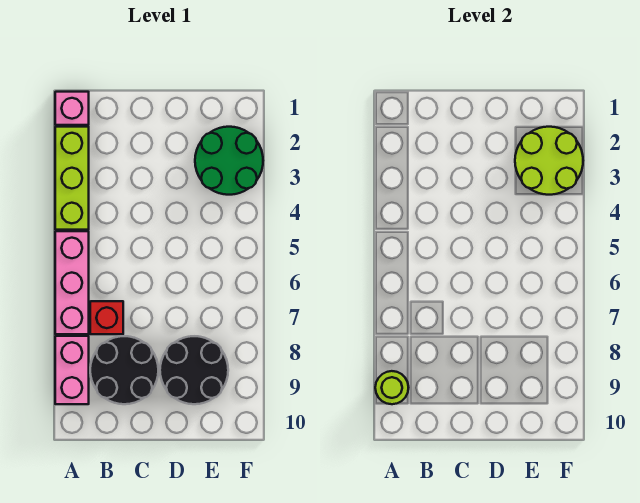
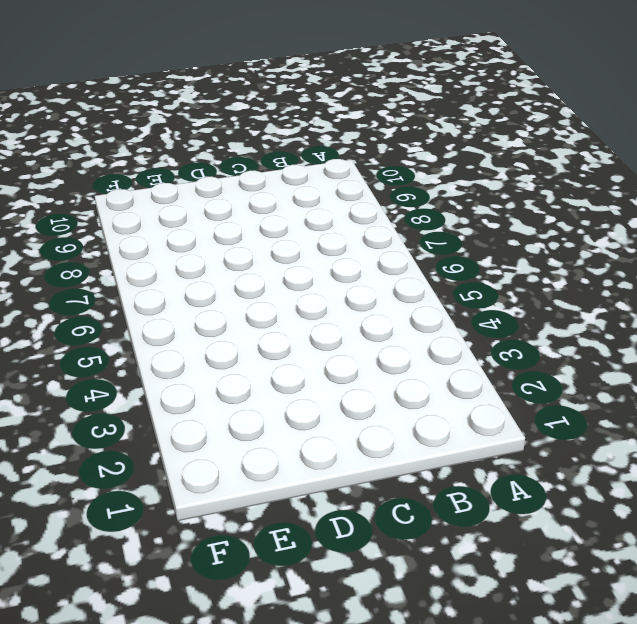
none -> pink 1x1 brick [55,92,89,125]
none -> lime 1x3 brick [55,127,89,230]

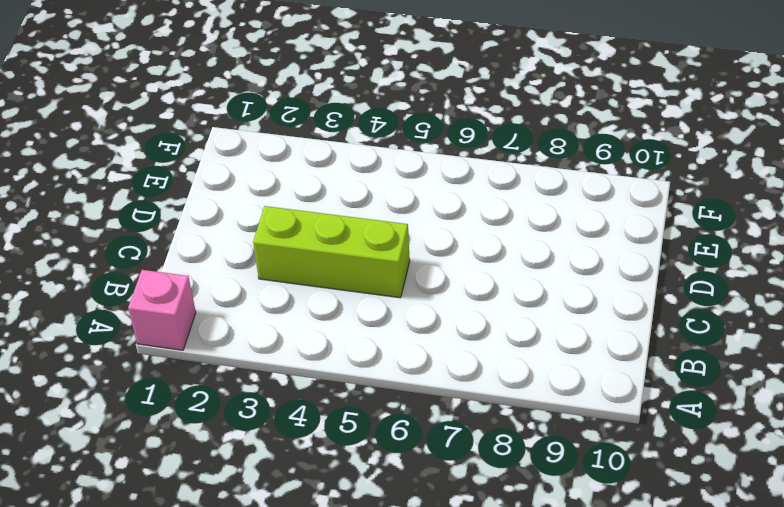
lime 1x3 brick [253,206,410,298] -> lime 1x3 brick moved to [55,127,89,230]
none -> pink 1x3 brick [55,231,89,334]
none -> pink 1x2 brick [55,336,89,404]

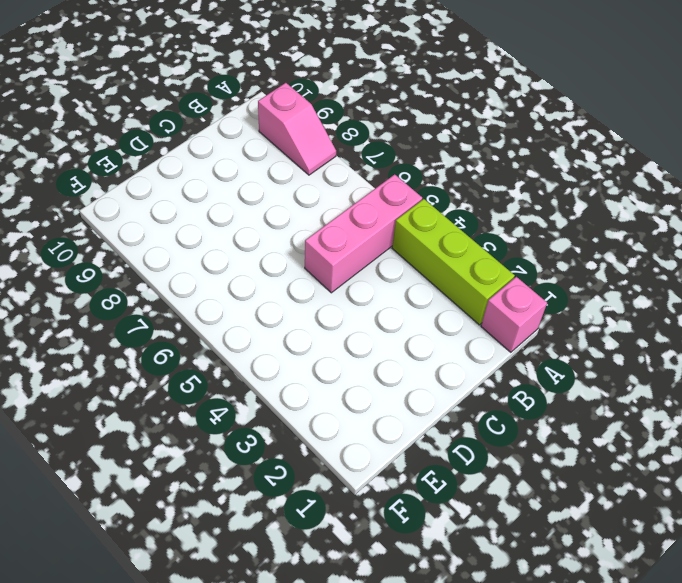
pink 1x3 brick [305,174,422,293] -> pink 1x3 brick turned to [55,231,89,334]
pink 1x2 slope [258,83,336,175] -> pink 1x2 brick [55,336,89,404]
none -> red 1x1 brick [90,301,123,334]
none -> black 2x2 round brick [90,336,158,404]

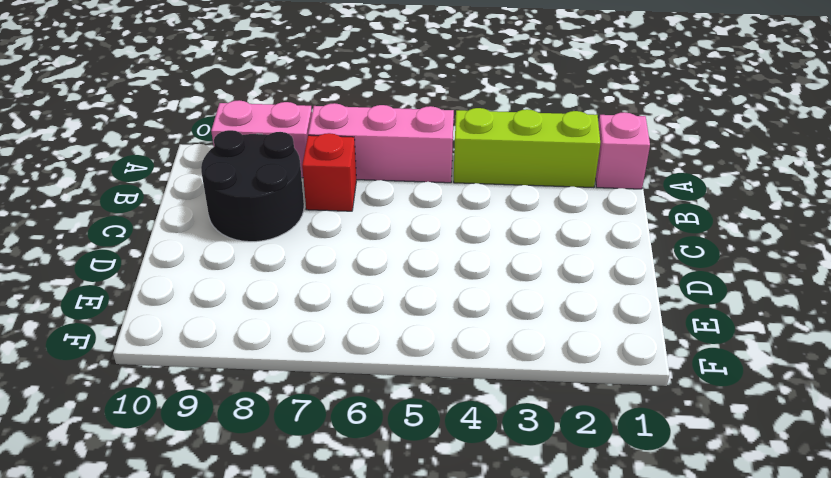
none -> black 2x2 round brick [160,336,228,404]
none -> green 2x2 round brick [195,127,263,195]

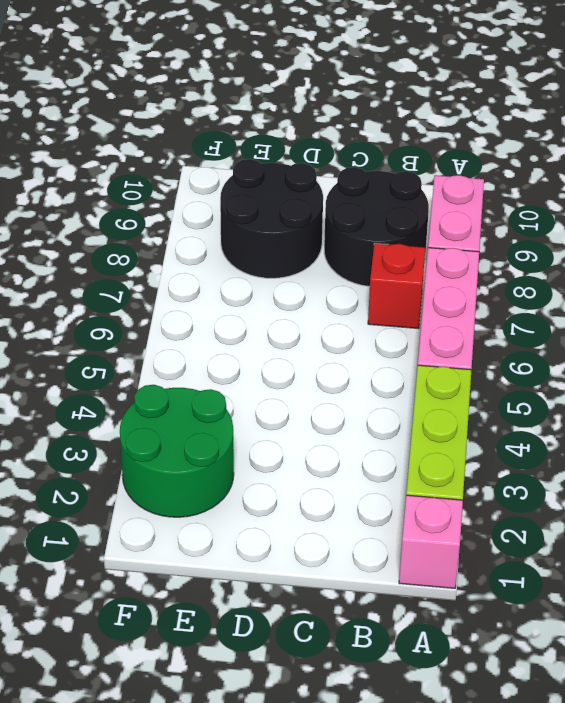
none -> lime 1x1 round brick [375,371,409,404]
none -> lime 2x2 round brick [515,127,583,195]

